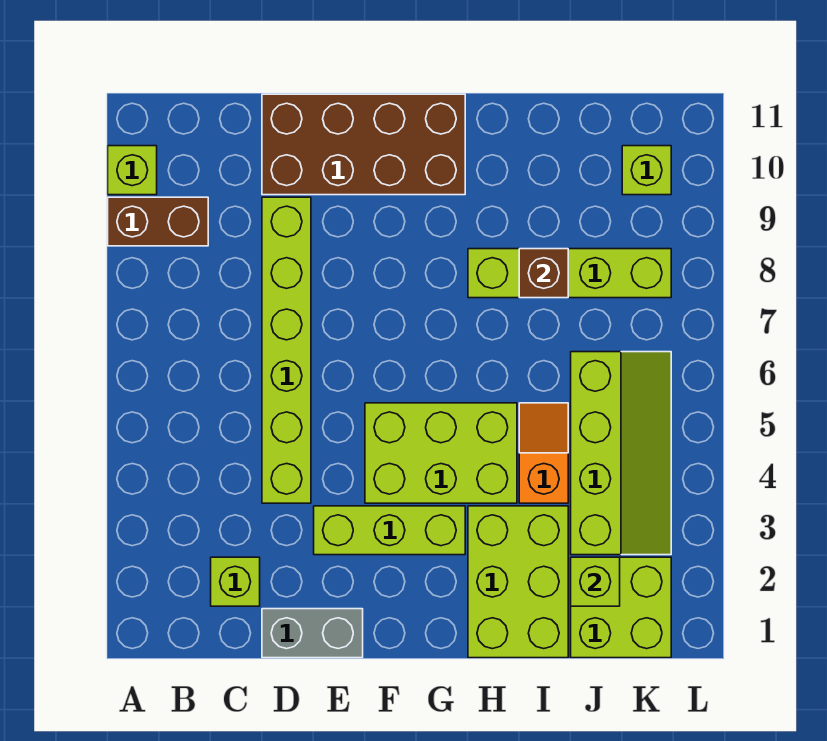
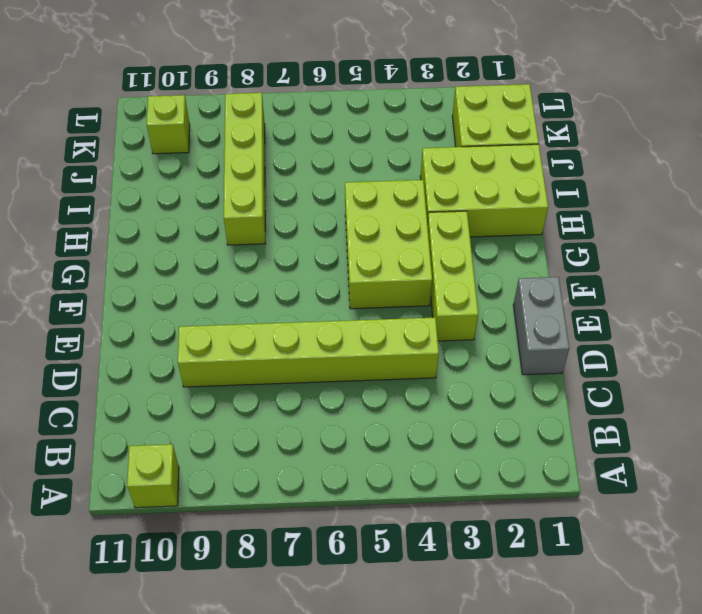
none -> brown 1x2 brick [108,197,208,246]
none -> lime 1x1 brick [211,557,260,606]
none -> brown 2x4 brick [262,94,465,195]

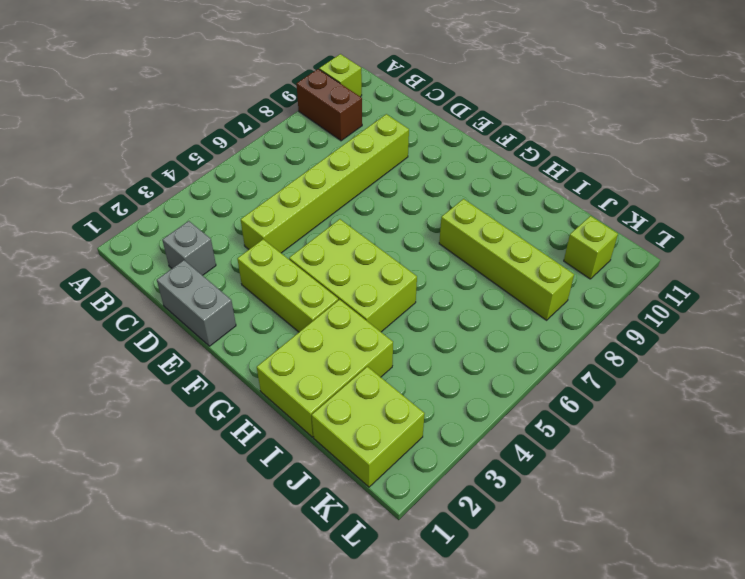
grey 1x1 brick [162,221,216,275] -> lime 1x1 brick [211,557,260,606]
none -> brown 2x4 brick [262,94,465,195]
none -> orange 1x2 slope [519,403,568,503]
none -> lime 2x4 slope [571,352,671,555]

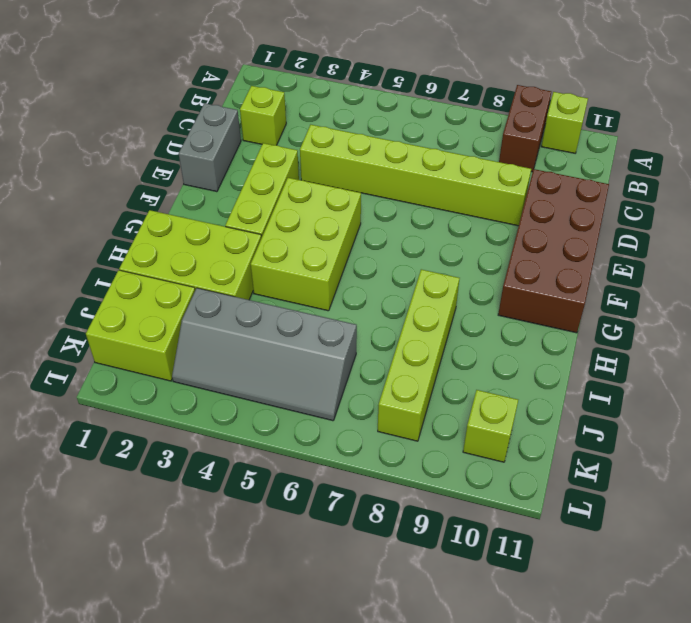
grey 2x4 slope [172,288,357,421] -> lime 2x4 slope [571,352,671,555]
none -> orange 1x2 slope [519,403,568,503]
none -> brown 1x1 brick [519,249,568,298]
none -> lime 1x1 brick [571,557,620,606]

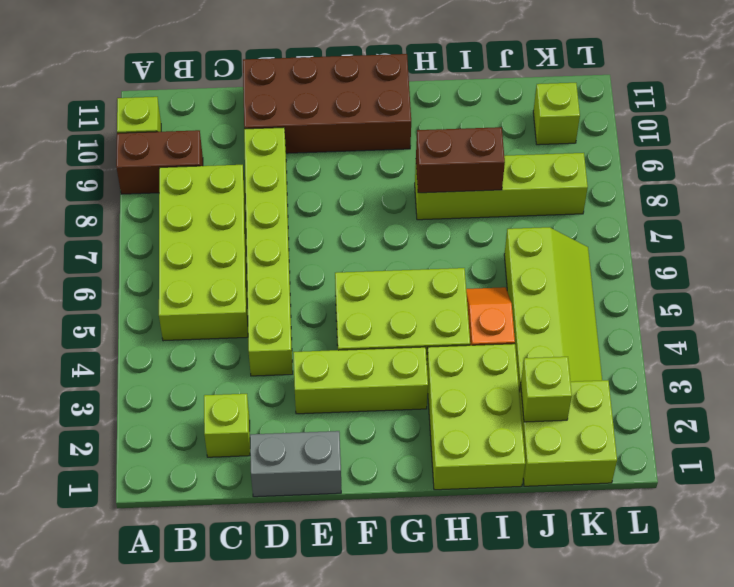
lime 2x4 brick [159,165,248,341] -> none
brown 1x2 brick [416,127,505,193] -> brown 1x1 brick [519,249,568,298]

